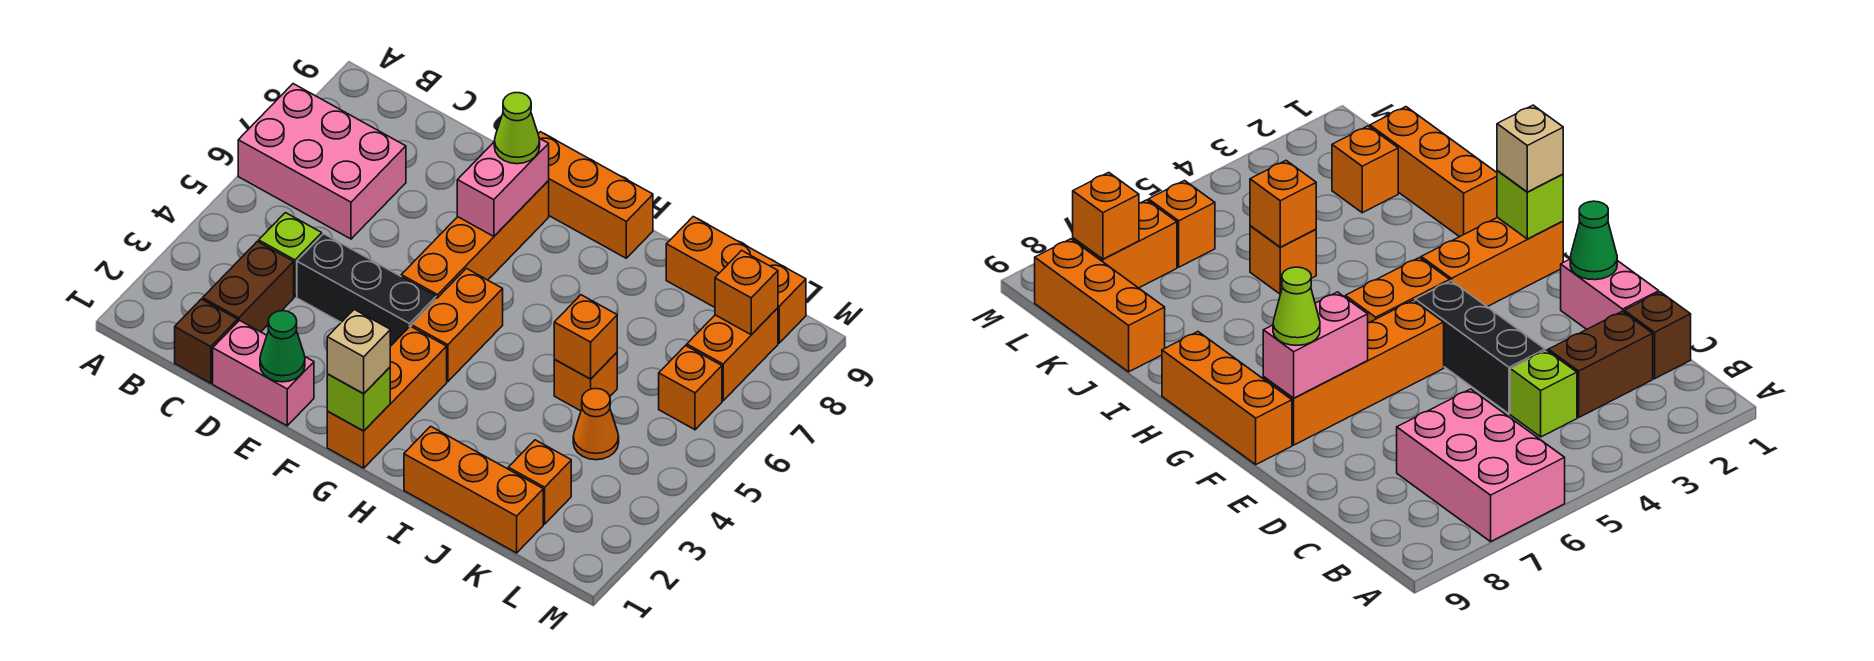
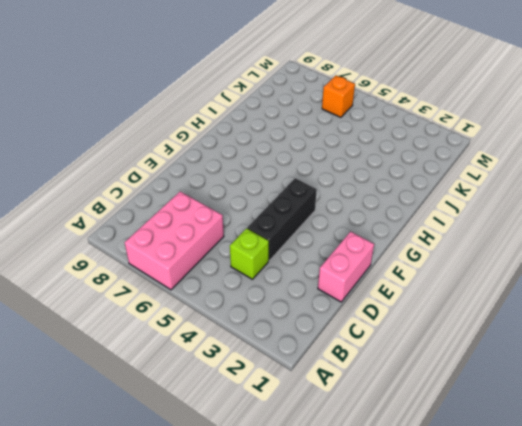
none -> brown 1x1 brick [175,299,238,383]
none -> brown 1x2 brick [203,241,294,332]
none -> orange 1x4 brick [401,181,549,299]

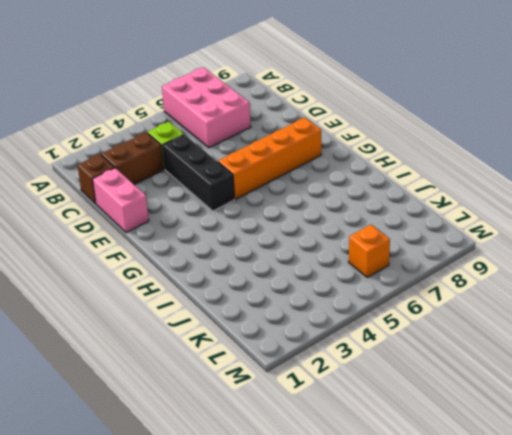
none -> orange 1x3 brick [538,132,653,258]
none -> orange 1x3 brick [327,326,447,468]
none -> orange 1x2 brick [412,268,503,382]

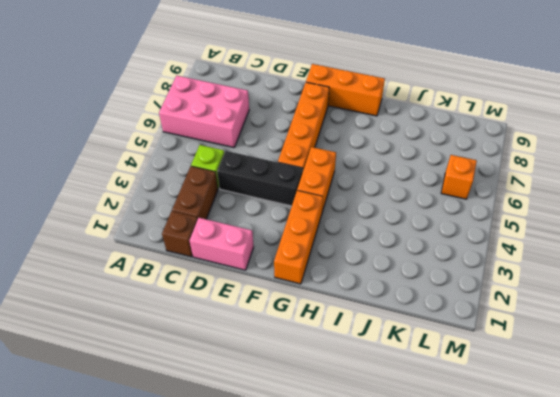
none -> orange 1x3 brick [404,426,543,553]
none -> orange 1x1 brick [554,353,617,411]
none -> orange 1x3 brick [666,217,806,343]

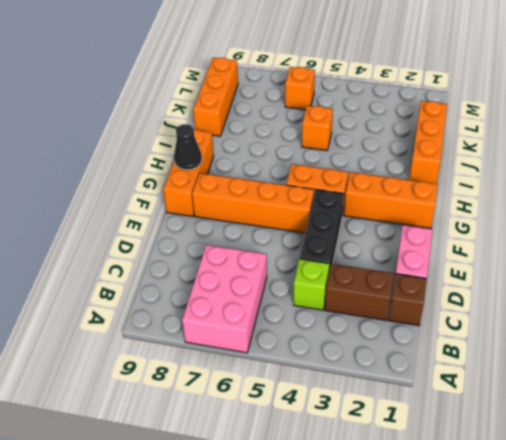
black 1x1 cone [174,124,202,170] -> none
none -> orange 1x1 brick [508,440,571,524]
none -> orange 1x1 cone [573,389,619,460]
none -> orange 1x2 brick [687,308,778,401]

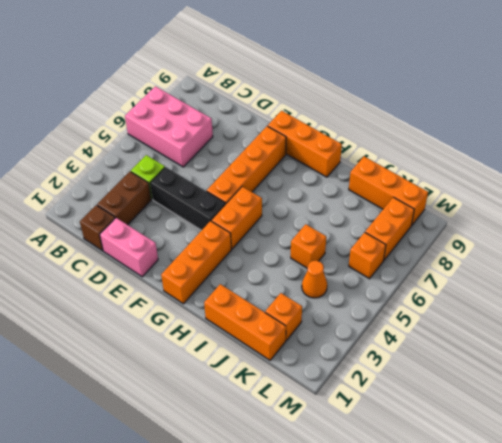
none -> green 1x1 cone [260,311,305,382]
none -> pink 1x2 brick [457,138,549,236]
none -> lime 1x1 brick [327,367,390,431]

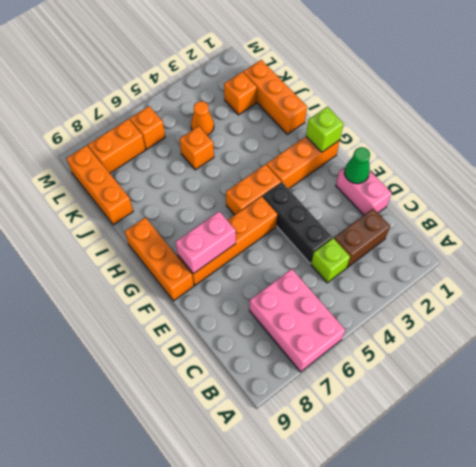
none -> brown 1x1 brick [175,299,238,383]
none -> orange 1x1 brick [554,295,617,379]
none -> orange 1x1 brick [715,250,778,335]

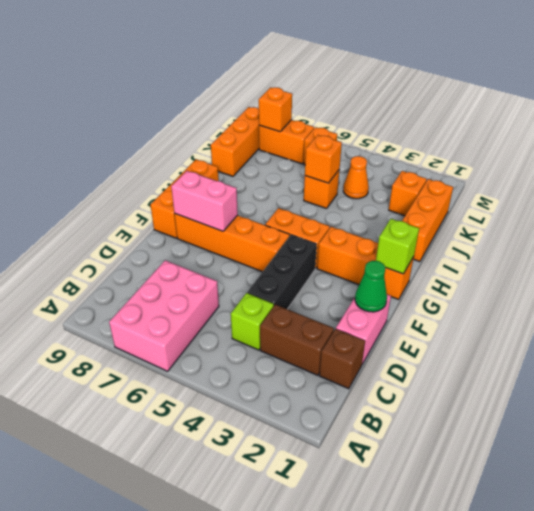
none -> lime 1x1 cone [494,93,540,164]
none -> tan 1x1 brick [327,309,390,393]

